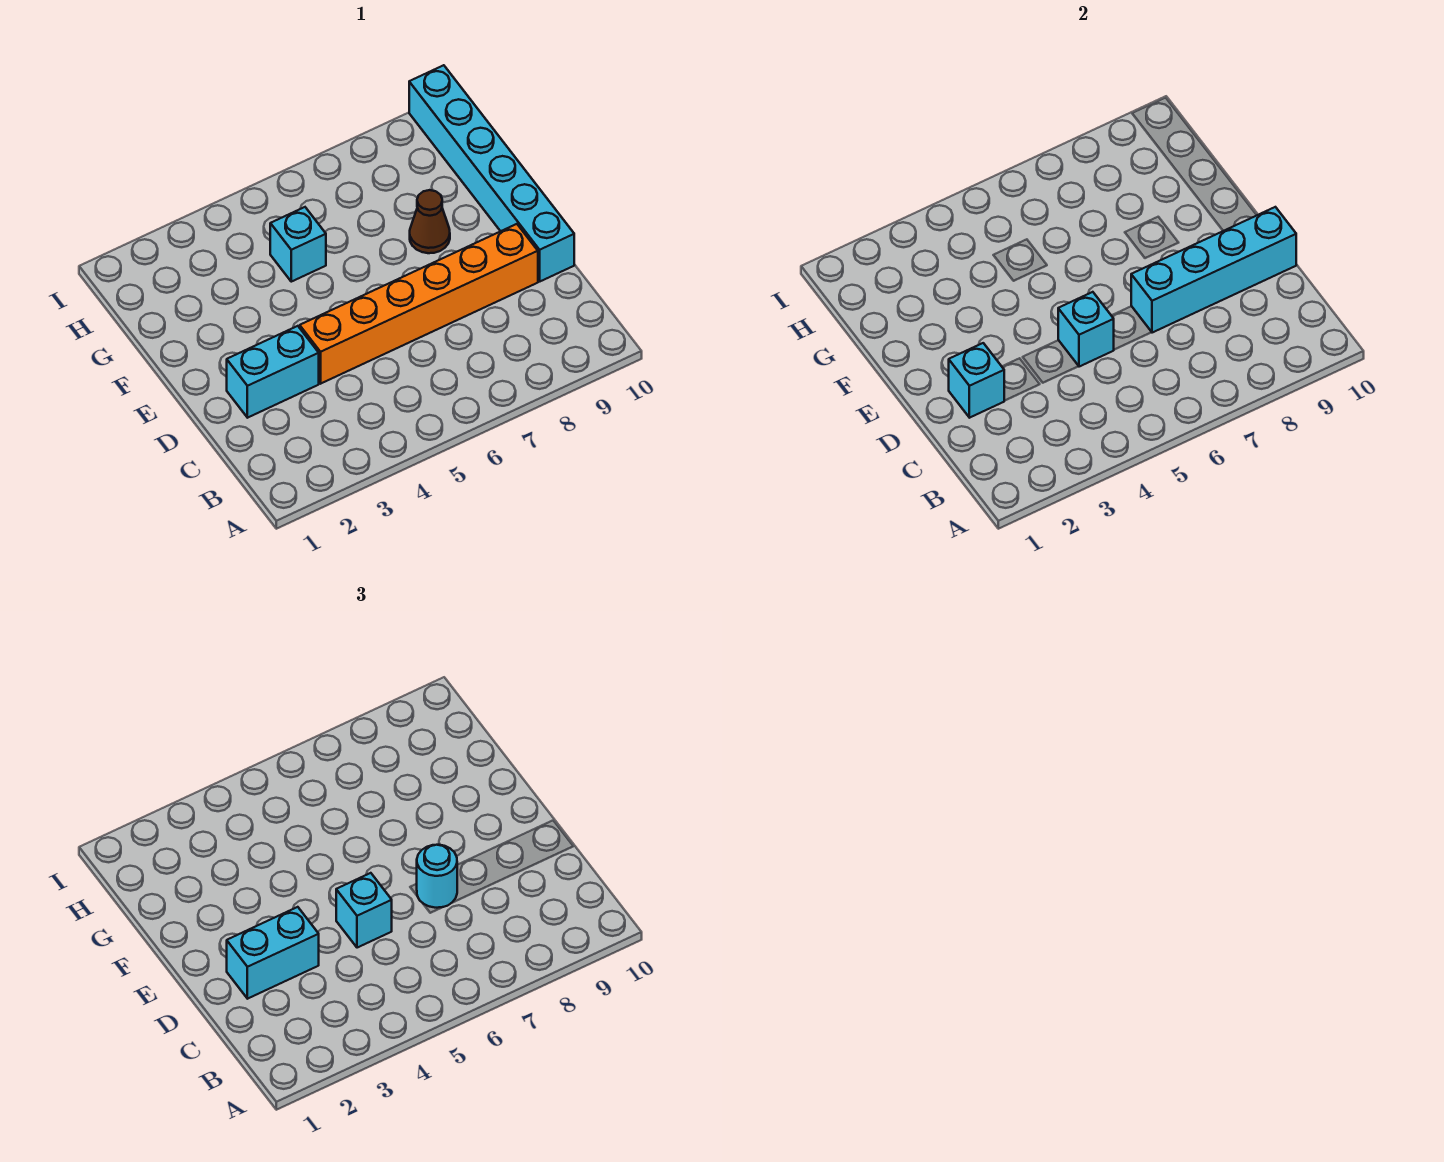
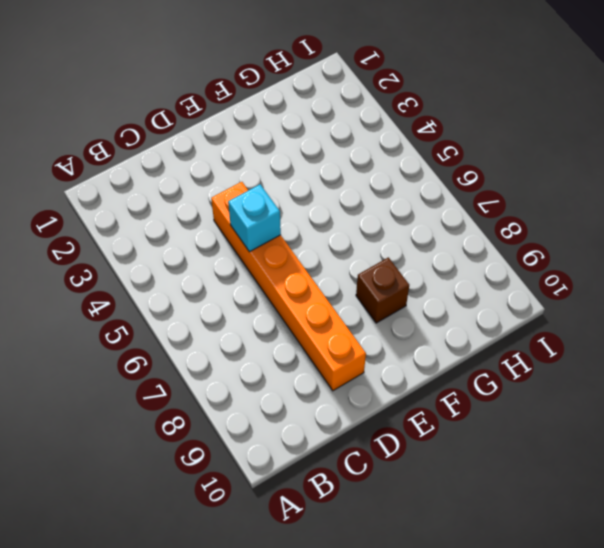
brown 1x1 brick [356,257,409,323] -> brown 1x1 cone [410,190,450,253]
none -> cyan 1x2 brick [227,326,319,418]
none -> cyan 1x6 brick [409,65,574,281]

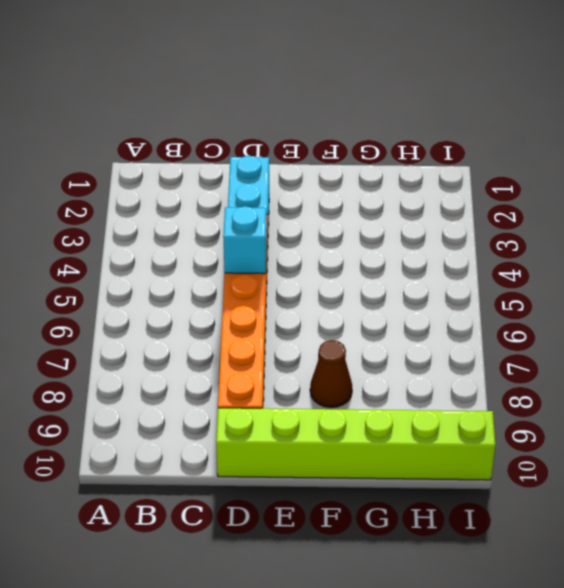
lime 1x6 brick [216,408,495,480] -> cyan 1x6 brick [409,65,574,281]
none -> cyan 1x1 brick [270,207,326,282]
none -> cyan 1x1 brick [949,343,1004,418]

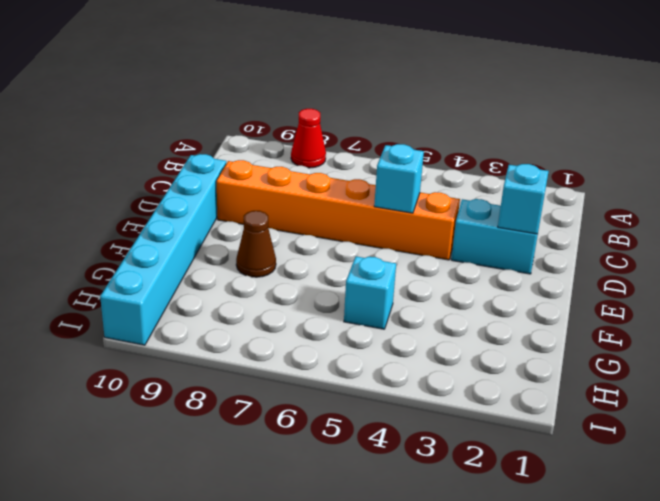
red 1x1 cone [291,109,326,168] -> none
none -> cyan 1x4 brick [1131,207,1296,333]
none -> cyan 1x2 brick [227,907,319,999]

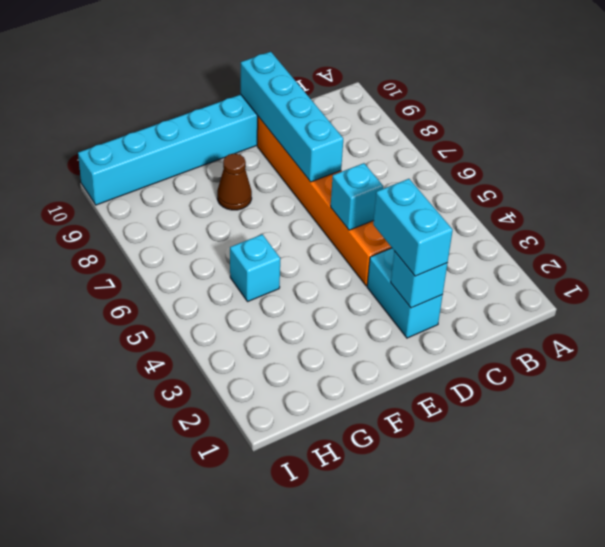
none -> cyan 1x1 brick [336,873,392,948]
none -> cyan 1x1 round brick [417,845,457,908]

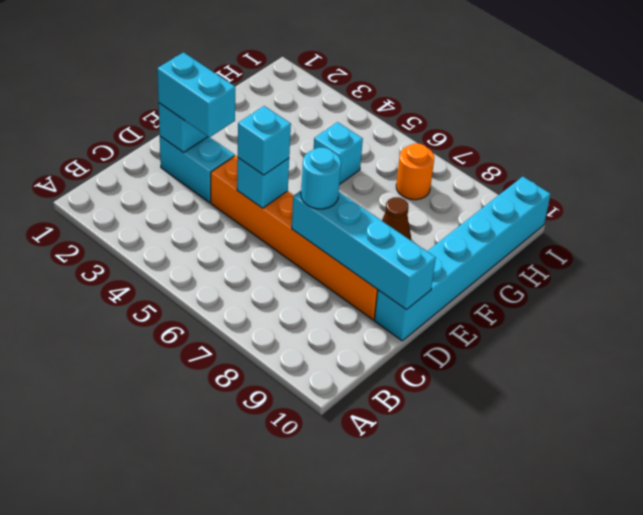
orange 1x1 round brick [396,144,434,200] -> none

